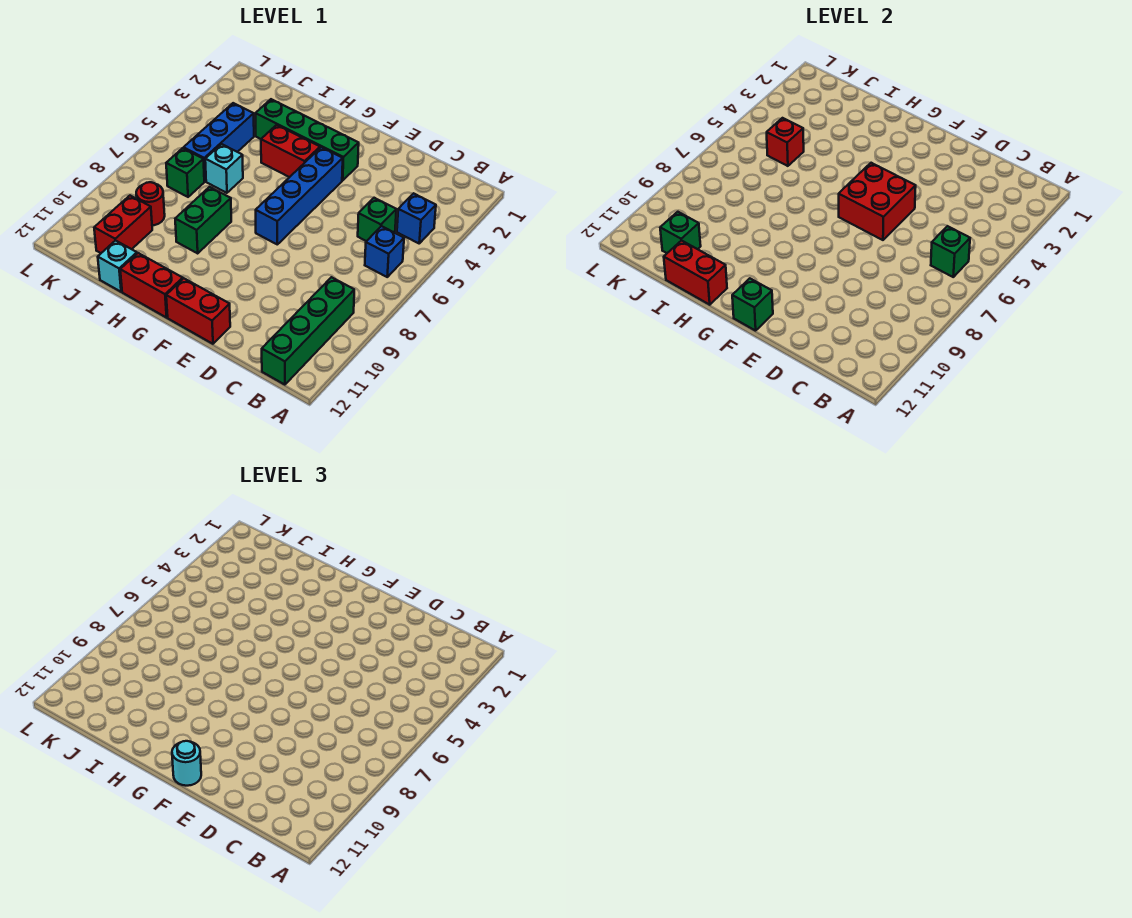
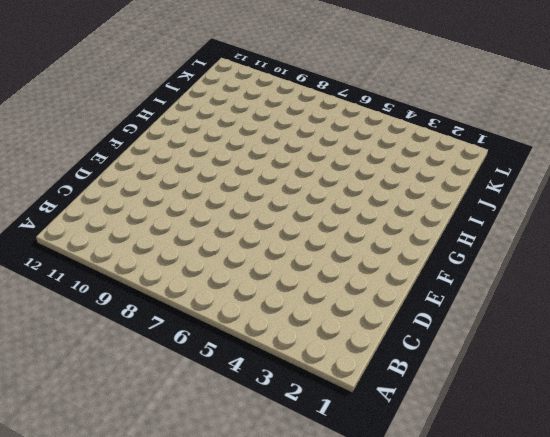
none -> blue 1x1 brick [397,193,436,243]
none -> blue 1x1 brick [365,226,404,277]
none -> green 1x4 brick [262,277,354,385]

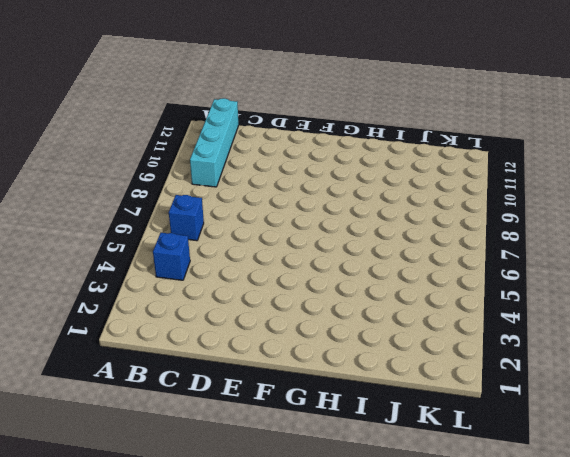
cyan 1x4 brick [190,98,238,187] -> green 1x4 brick [262,277,354,385]
none -> green 1x1 brick [358,198,396,241]
none -> red 1x2 brick [166,278,230,344]
none -> green 1x4 brick [255,99,359,180]

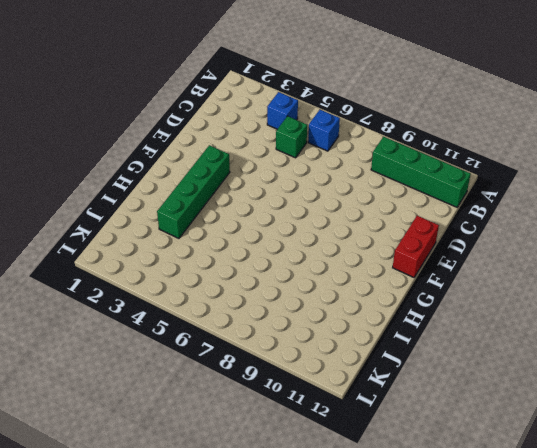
none -> blue 1x4 brick [256,147,343,244]
none -> red 1x2 brick [261,125,320,177]
none -> red 1x2 brick [120,253,183,318]

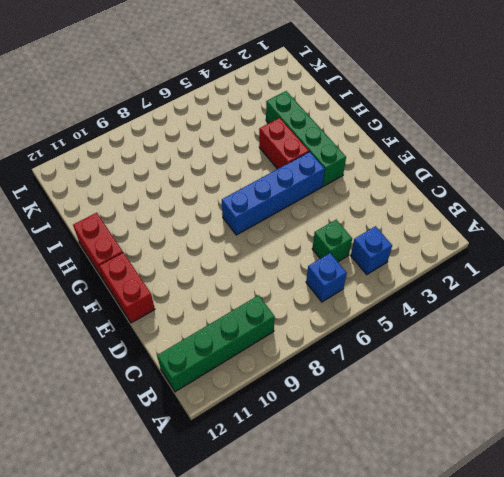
none -> green 1x2 brick [175,187,231,253]
none -> cyan 1x1 brick [205,144,243,193]
none -> cyan 1x1 brick [98,240,137,292]

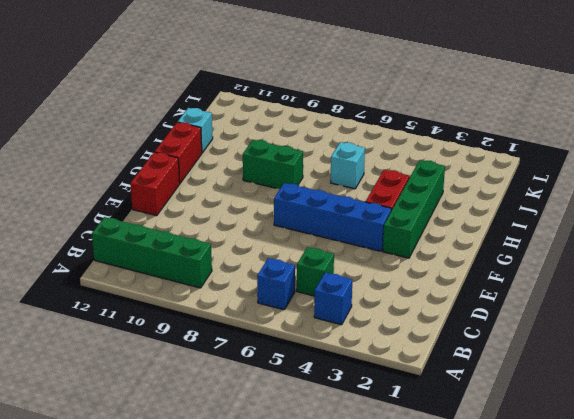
none -> blue 1x3 brick [183,103,254,181]
none -> green 1x1 brick [166,148,204,197]
none -> red 1x1 round brick [136,182,165,225]

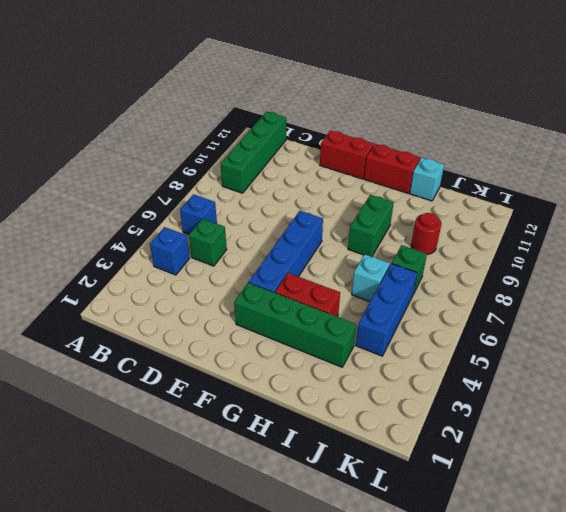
none -> red 1x2 brick [94,196,152,253]
none -> green 1x1 brick [931,226,970,277]
none -> red 2x2 brick [839,163,916,240]

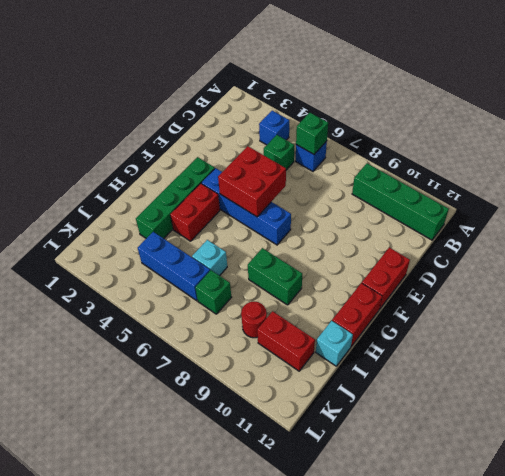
none -> green 1x1 brick [732,278,773,331]
none -> red 1x2 brick [664,240,727,305]
none -> red 1x1 brick [767,118,804,166]

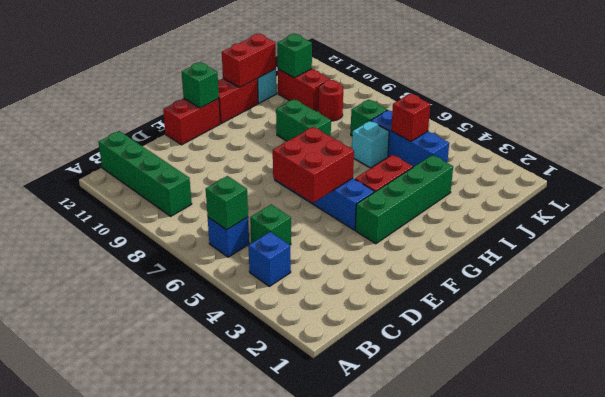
none -> cyan 1x1 round brick [172,741,201,786]

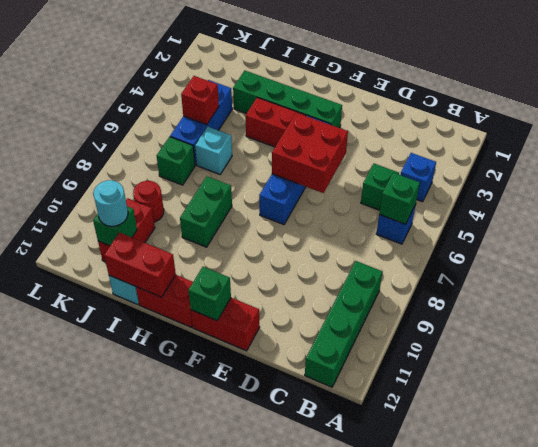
cyan 1x1 round brick [94,180,128,226] -> cyan 1x1 round brick moved to [172,741,201,786]

